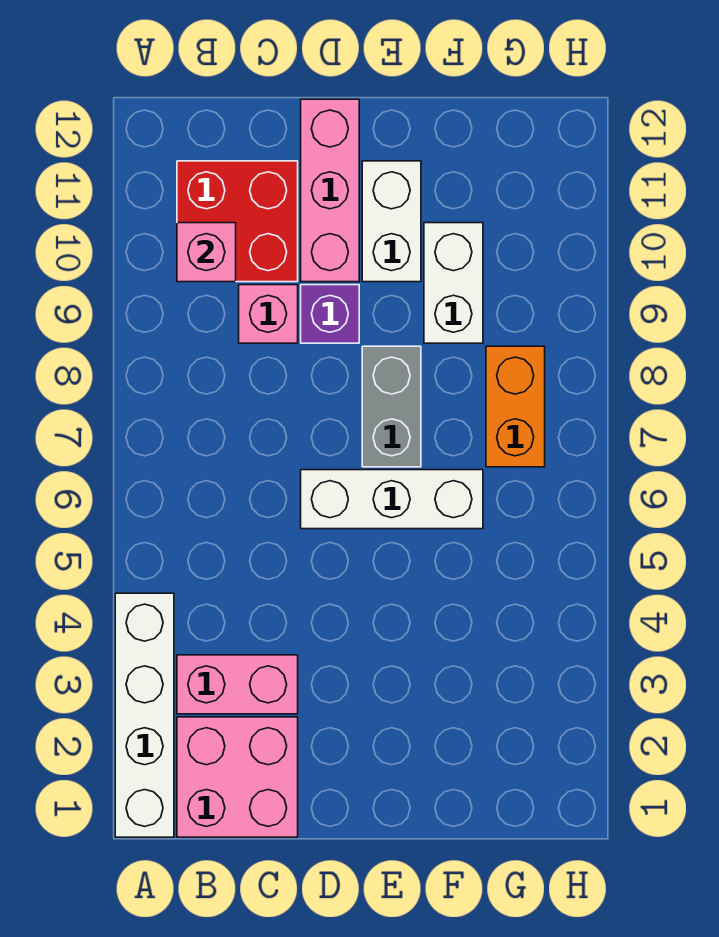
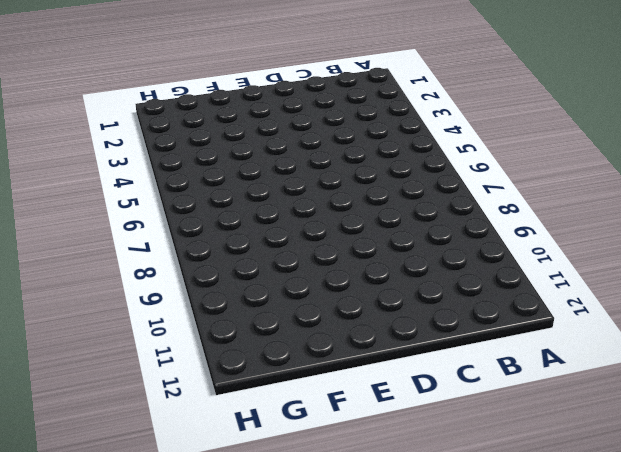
none -> white 1x4 brick [115,593,174,837]
none -> pink 2x2 brick [177,717,298,837]
none -> pink 1x2 brick [177,655,298,714]

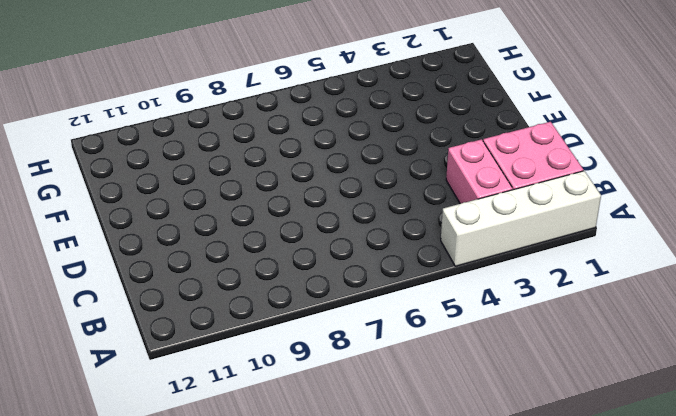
none -> red 2x2 brick [177,161,298,282]
none -> pink 1x1 brick [239,285,298,343]
none -> white 1x3 brick [301,470,483,529]

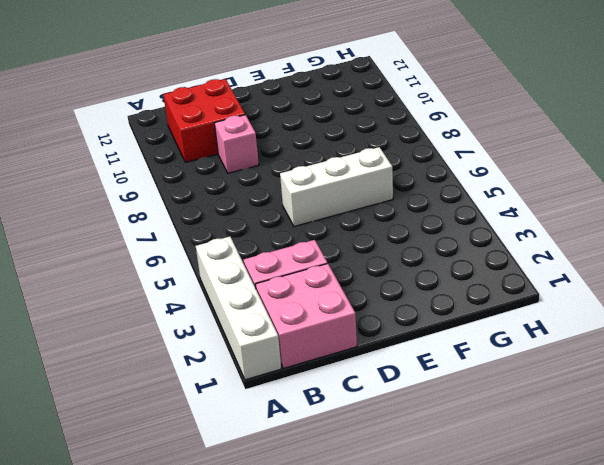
none -> purple 1x1 brick [301,285,359,343]
none -> pink 1x3 brick [301,99,359,282]
none -> grey 1x2 brick [362,346,421,467]

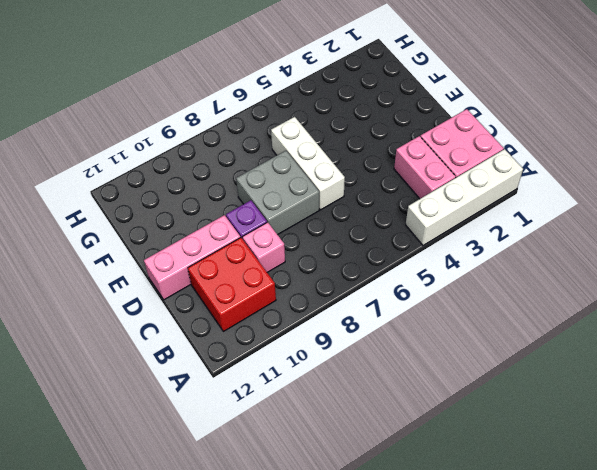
grey 2x2 brick [236,151,319,235] -> grey 1x2 brick [362,346,421,467]
none -> white 1x2 brick [362,161,421,282]
none -> white 1x2 brick [424,223,483,343]
none -> orange 1x2 brick [486,346,545,467]

